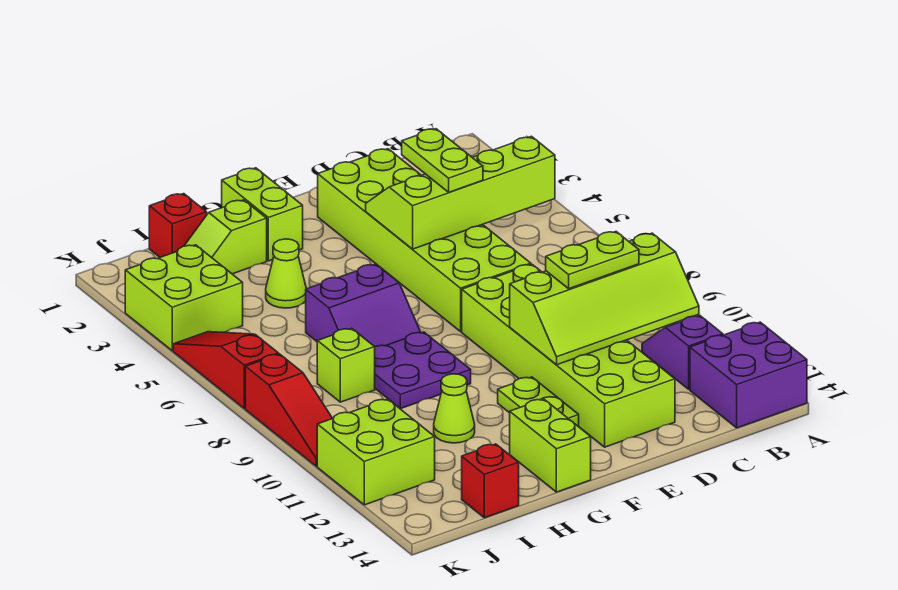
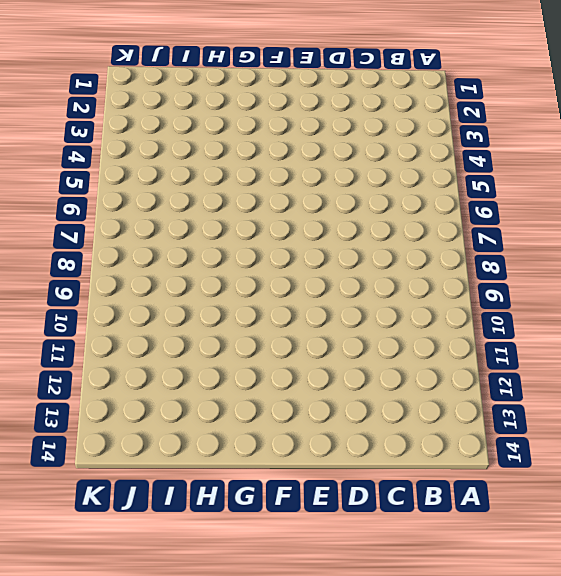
none -> purple 2x2 brick [690,322,807,428]
none -> purple 1x2 slope [642,315,723,389]
none -> lime 2x6 brick [318,149,531,331]

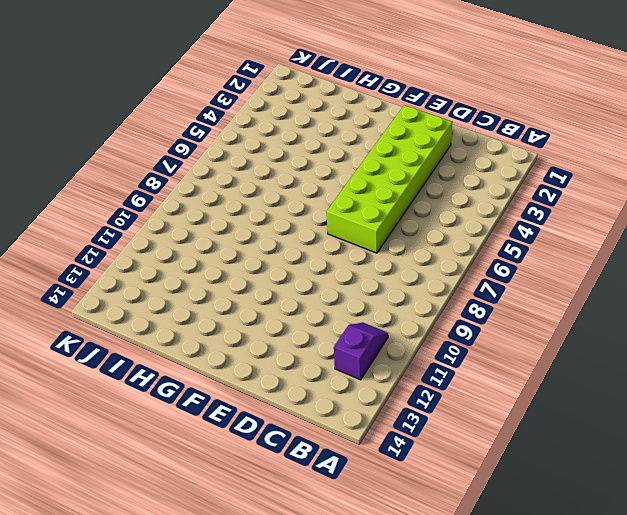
none -> purple 2x2 brick [690,322,807,428]
none -> lime 2x6 brick [462,264,675,447]
none -> lime 1x2 plate [498,377,579,427]

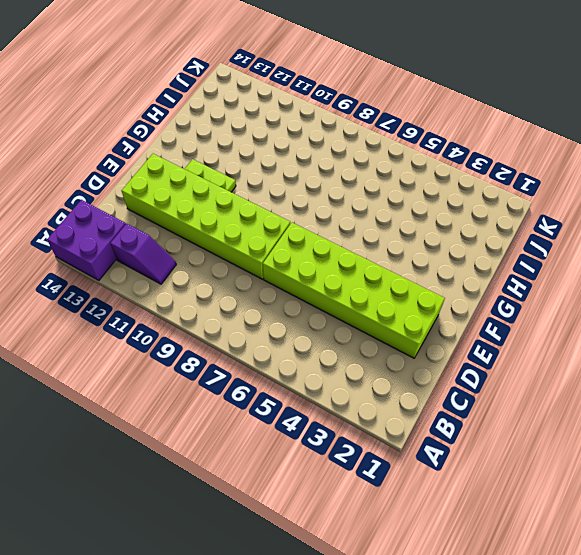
none -> lime 1x2 brick [222,168,303,261]
none -> purple 2x2 slope [306,264,421,347]
none -> purple 2x2 plate [375,332,471,409]

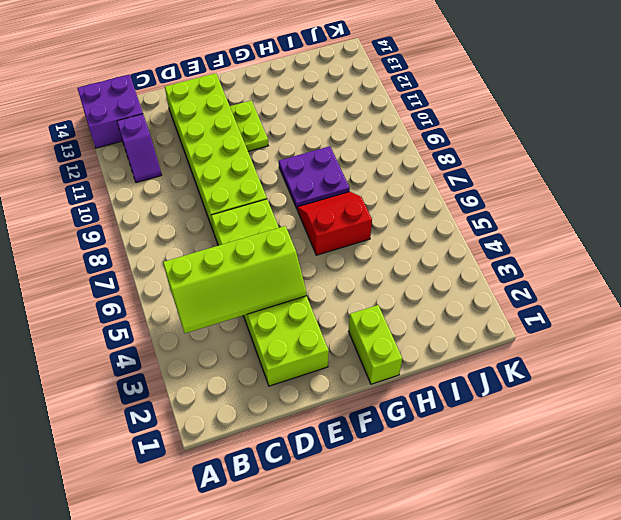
red 2x2 slope [297,192,372,255] -> purple 2x2 slope [306,264,421,347]
none -> lime 1x2 brick [510,399,591,492]
none -> lime 1x2 slope [184,200,267,274]
none -> lime 1x1 cone [266,239,306,308]

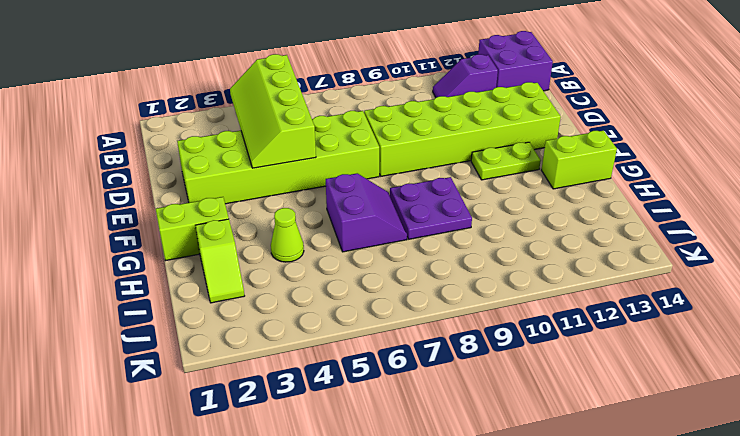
none -> lime 1x1 cone [434,374,475,443]
none -> red 1x1 brick [149,194,207,257]
none -> lime 1x1 brick [317,328,375,402]

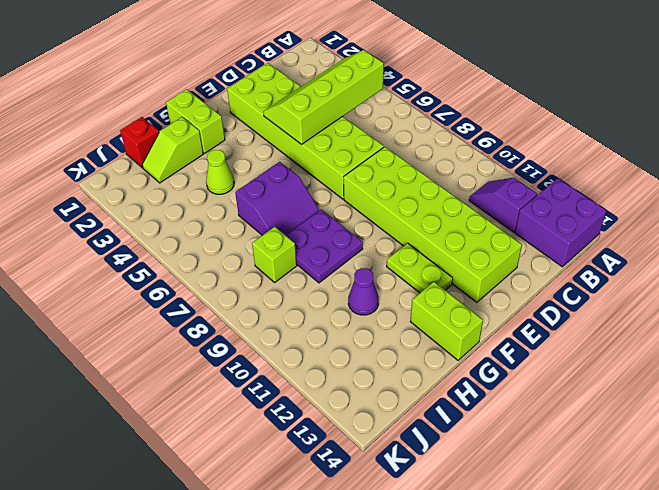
purple 1x1 cone [348,268,379,315] -> lime 1x1 cone [434,374,475,443]
none -> red 1x1 brick [462,444,519,518]
none -> lime 2x2 brick [125,245,243,351]
none -> lime 2x2 brick [317,399,435,505]

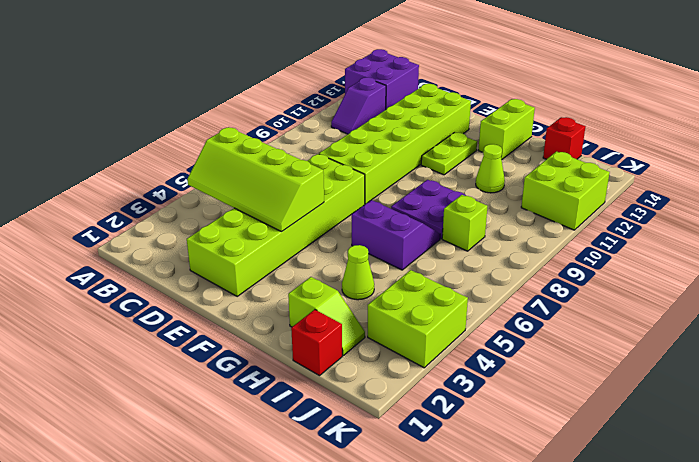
none -> lime 1x2 brick [222,168,303,261]
none -> red 1x3 slope [173,332,279,409]
none -> red 1x3 slope [245,354,332,466]

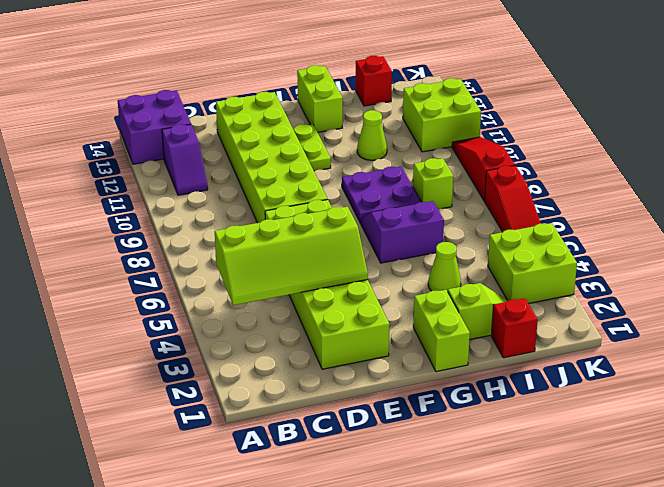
none -> lime 2x4 slope [510,233,699,365]
none -> lime 1x2 plate [546,232,639,289]
none -> lime 1x2 plate [402,129,483,192]

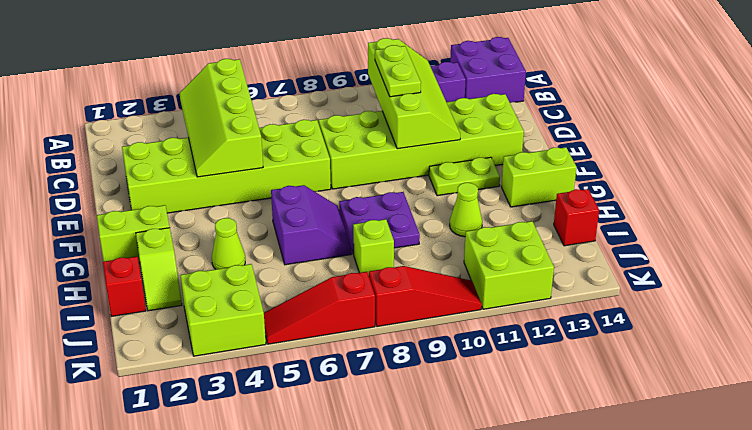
none -> lime 1x2 plate [402,129,483,192]

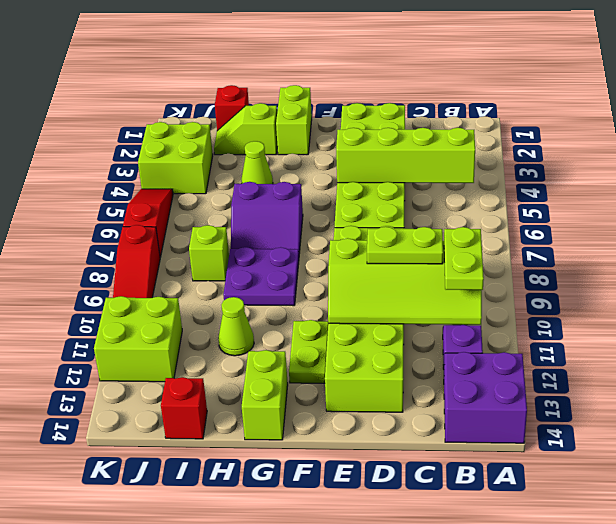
lime 1x2 plate [444,227,484,290] -> lime 1x2 plate moved to [402,129,483,192]

